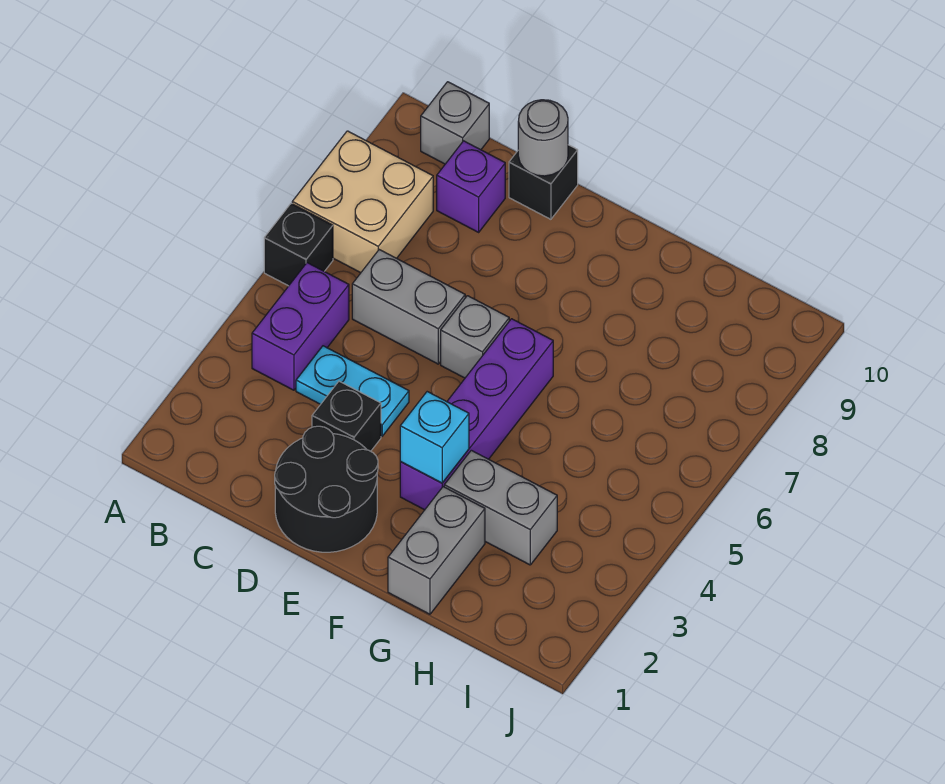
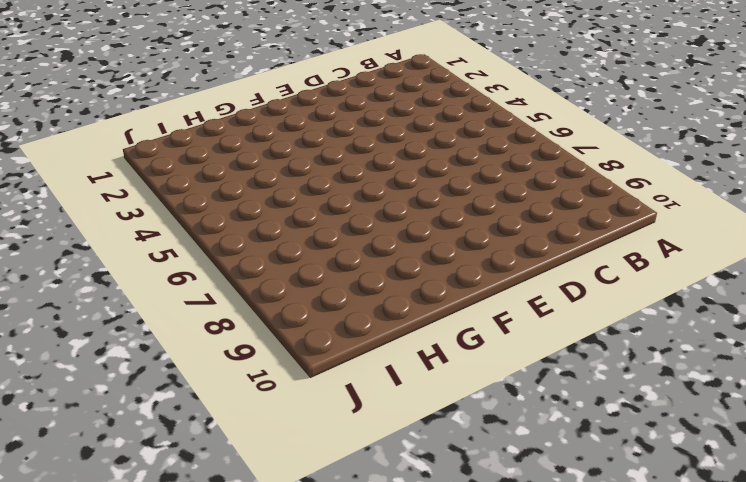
none -> black 1x1 brick [264,203,333,286]
none -> tan 2x2 brick [292,131,433,273]
none -> purple 1x2 brick [252,263,349,390]

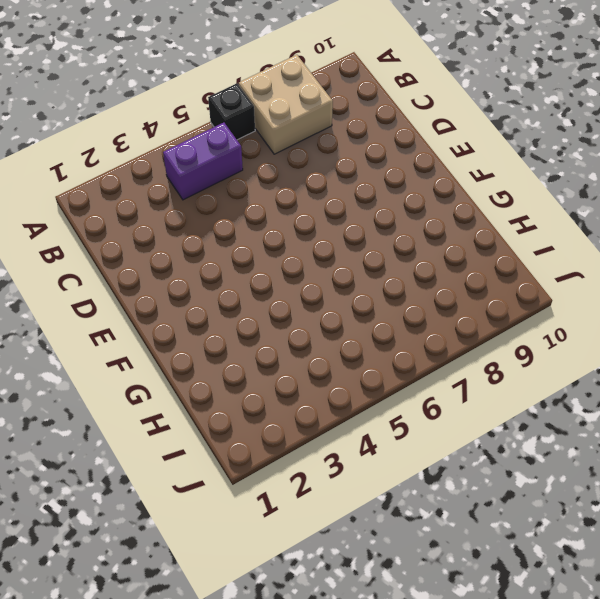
none -> grey 1x1 brick [421,82,489,164]
none -> cyan 1x2 plate [296,346,409,436]
none -> grey 1x2 brick [352,250,465,364]

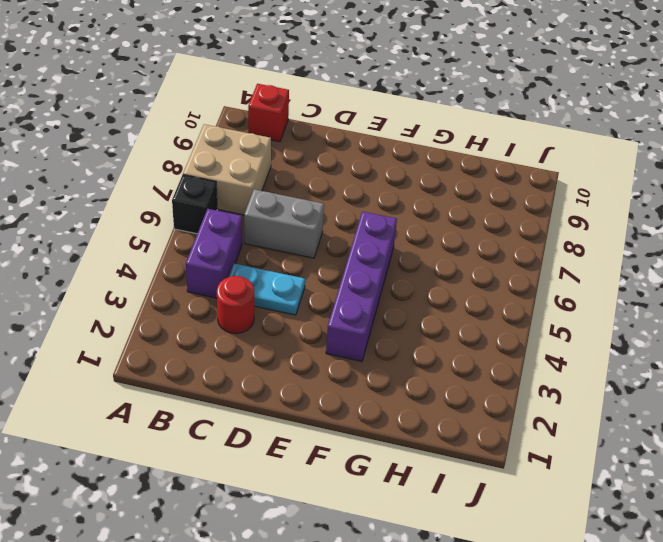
red 1x1 brick [248,84,289,142] -> grey 1x1 brick [421,82,489,164]
red 1x1 round brick [217,276,254,334] -> none
none -> purple 1x1 brick [437,141,505,232]
none -> black 2x2 round brick [275,426,378,552]
none -> black 1x1 brick [312,381,381,451]

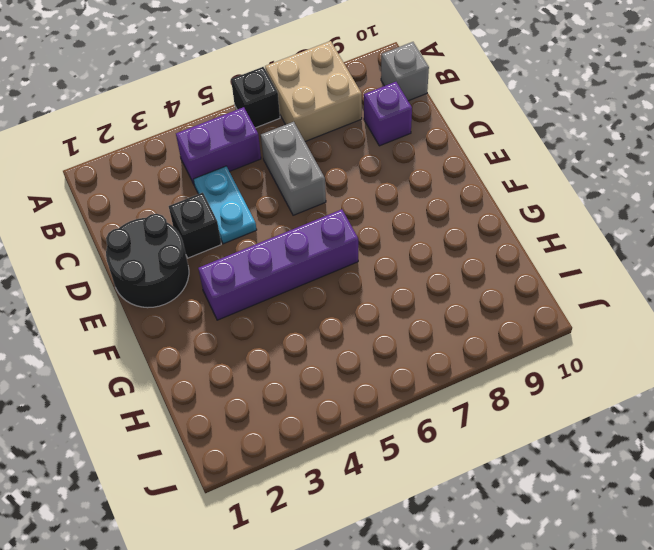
none -> black 1x1 brick [509,145,578,219]
none -> grey 1x1 brick [441,296,509,378]
none -> grey 1x2 brick [388,487,485,614]

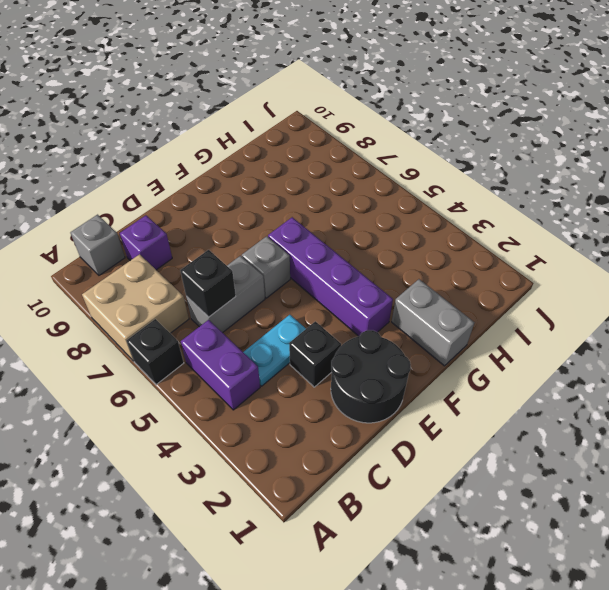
black 1x1 brick [180,250,236,317] -> black 1x1 brick moved to [509,145,578,219]
none -> grey 1x2 brick [444,450,557,565]
none -> grey 1x1 round brick [518,100,568,176]
none -> cyan 1x1 brick [400,392,469,483]

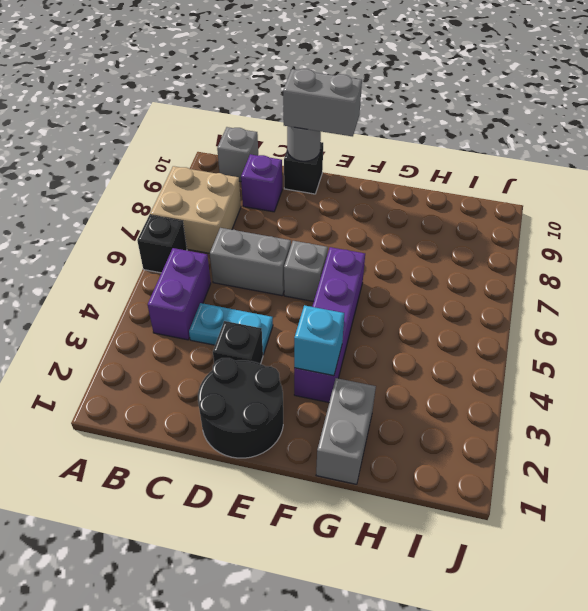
grey 1x2 brick [283,69,362,136] -> grey 1x2 brick moved to [444,450,557,565]

